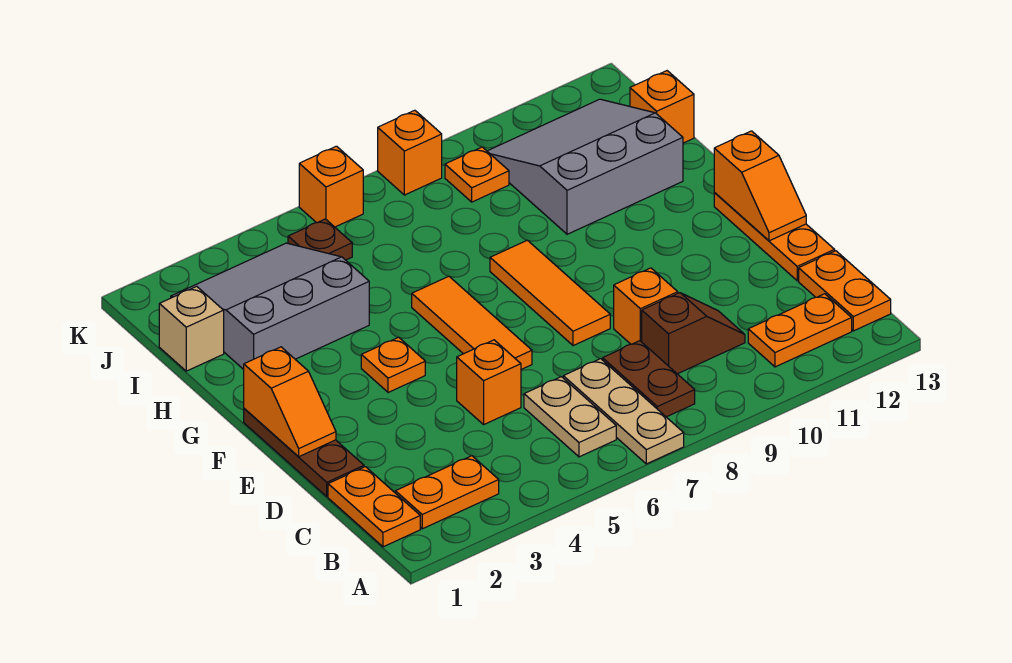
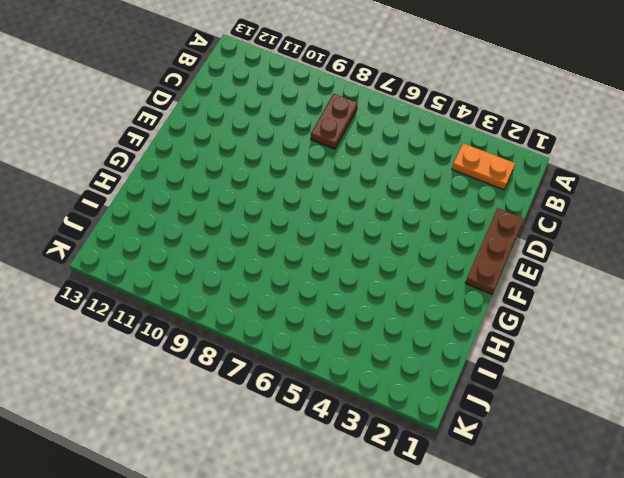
none -> tan 1x3 plate [563,359,684,464]
none -> orange 1x2 plate [328,467,420,547]
none -> tan 1x2 plate [524,377,616,457]

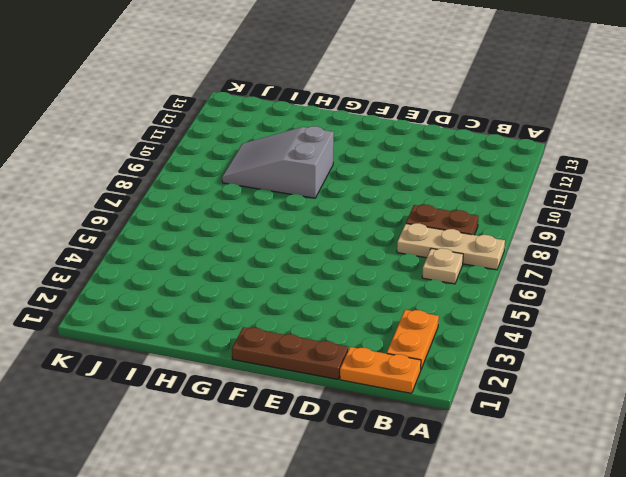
tan 1x1 plate [422,248,463,284] -> tan 1x2 plate [524,377,616,457]
grey 2x3 slope [222,126,334,198] -> grey 3x3 slope [487,99,683,234]
none -> orange 1x2 plate [748,294,852,367]
none -> orange 1x2 plate [799,251,891,331]
none -> brown 1x2 slope [642,293,745,374]

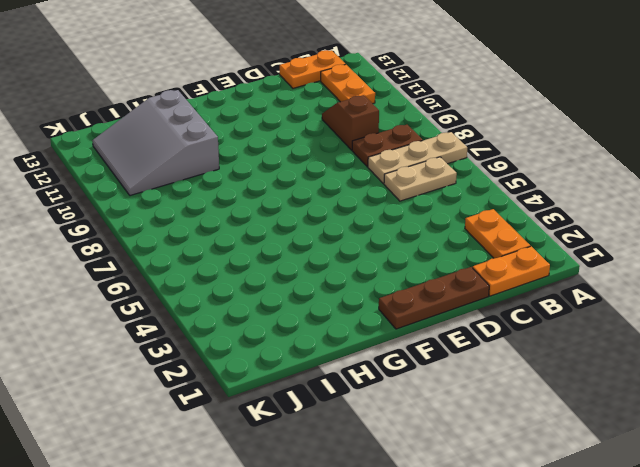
none -> orange 1x1 brick [457,340,521,424]
none -> orange 1x1 brick [614,268,678,344]
none -> orange 1x3 plate [714,193,835,281]

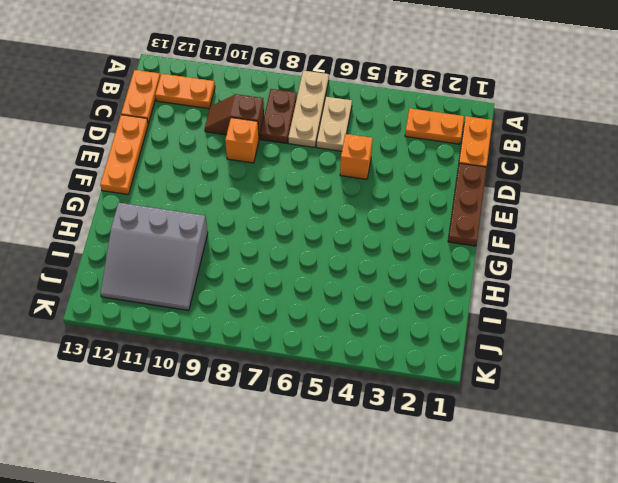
none -> orange 1x3 tile [412,276,532,369]
none -> orange 1x3 tile [490,240,610,346]
none -> orange 1x1 plate [361,337,425,393]

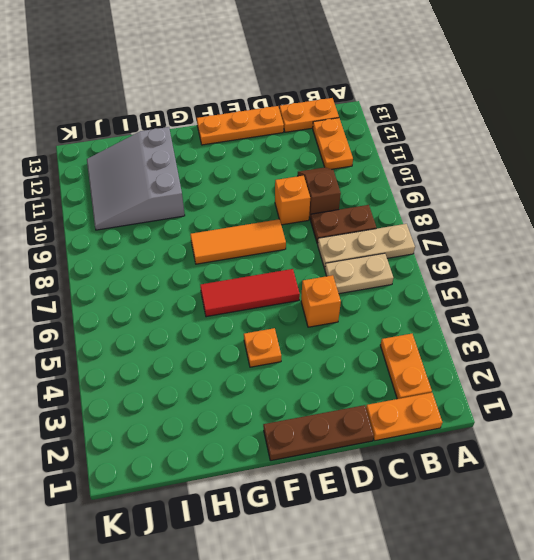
red 1x3 tile [200,269,300,317] -> orange 1x3 tile [412,276,532,369]
none -> grey 3x3 slope [171,243,369,370]
none -> tan 1x1 brick [159,286,224,371]
none -> orange 1x1 brick [630,71,694,143]

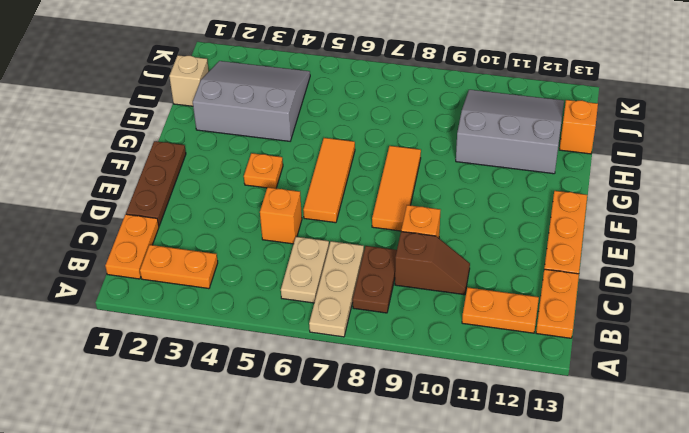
none -> brown 1x1 plate [288,219,352,260]
none -> orange 1x1 plate [445,147,509,202]
none -> orange 1x1 brick [299,146,363,227]

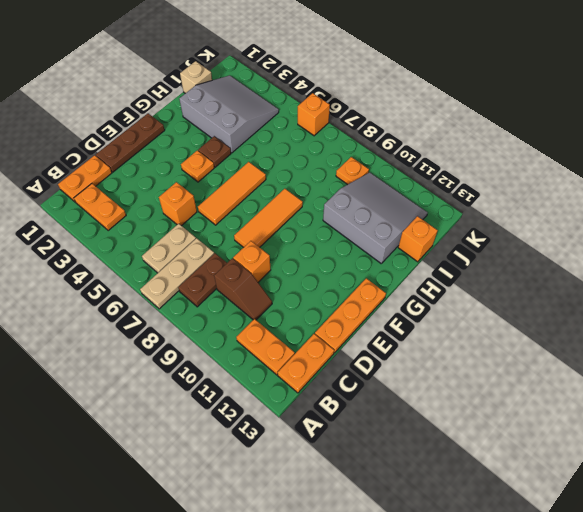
brown 1x1 plate [198,136,231,167] -> brown 1x1 plate moved to [288,219,352,260]
none -> orange 1x1 brick [378,110,442,195]
none -> orange 1x2 slope [244,347,336,457]
none -> orange 1x2 slope [714,131,806,241]

